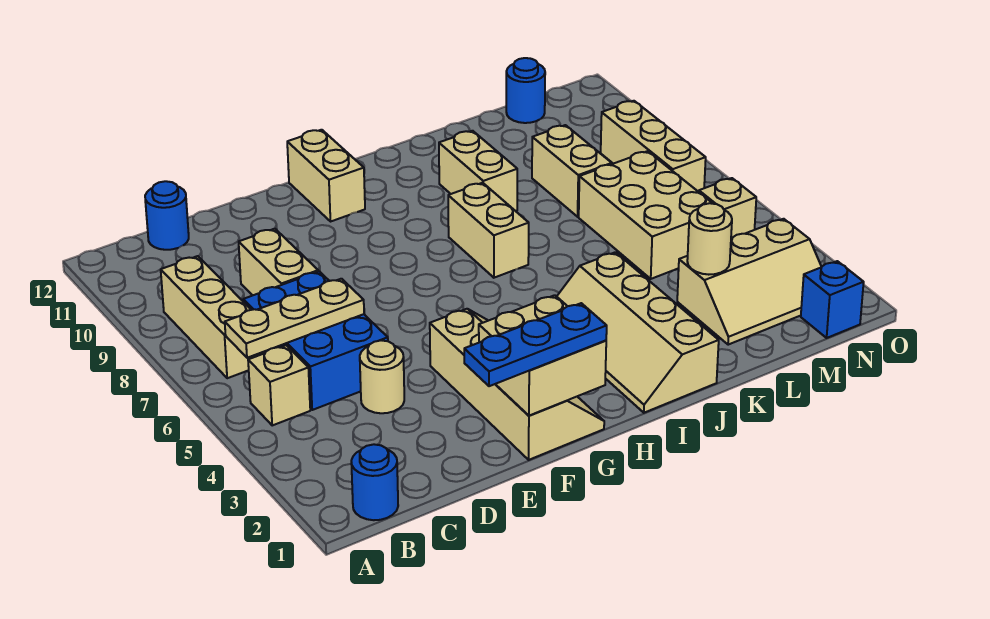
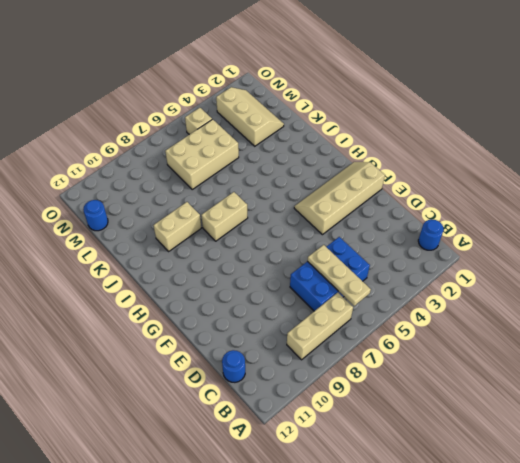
none -> tan 1x1 brick [248,345,310,425]
none -> tan 1x1 round brick [360,340,404,413]
none -> tan 1x2 brick [239,229,318,295]

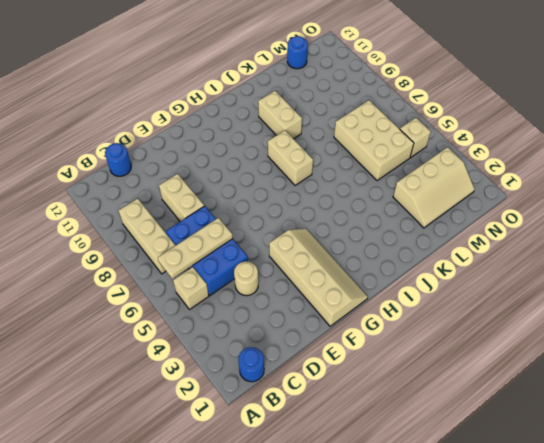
none -> tan 1x2 brick [287,130,365,222]
none -> tan 2x4 slope [557,252,719,413]
none -> tan 1x2 brick [532,125,612,217]

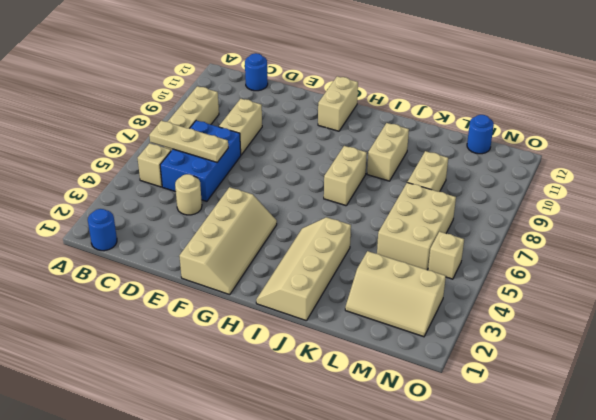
none -> blue 1x1 brick [801,261,864,338]
none -> tan 1x3 brick [601,101,706,192]
none -> tan 2x2 brick [479,295,606,416]

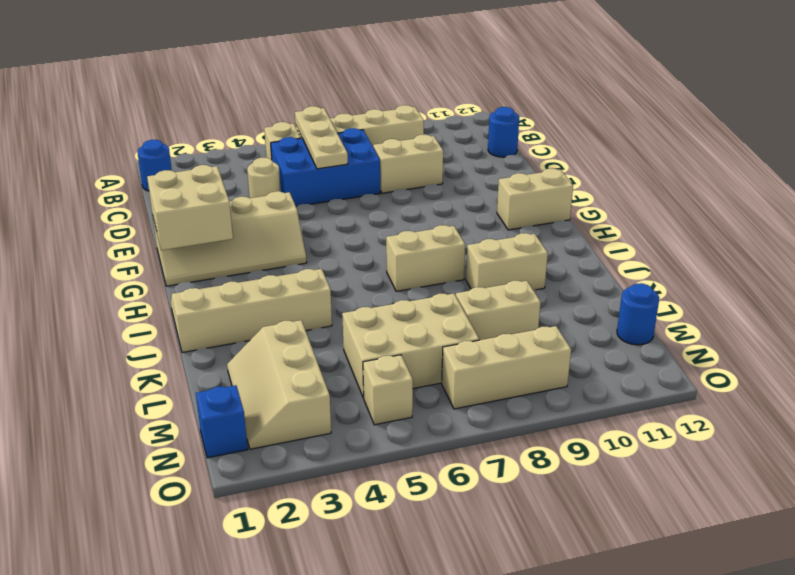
none -> tan 1x1 round brick [687,203,732,275]
none -> blue 1x3 plate [464,303,607,386]

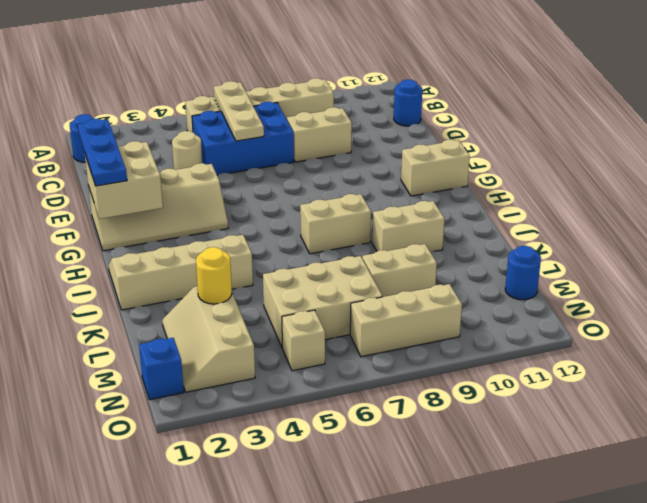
yellow 1x1 round brick [196,247,232,304] -> tan 1x1 round brick [687,203,732,275]

